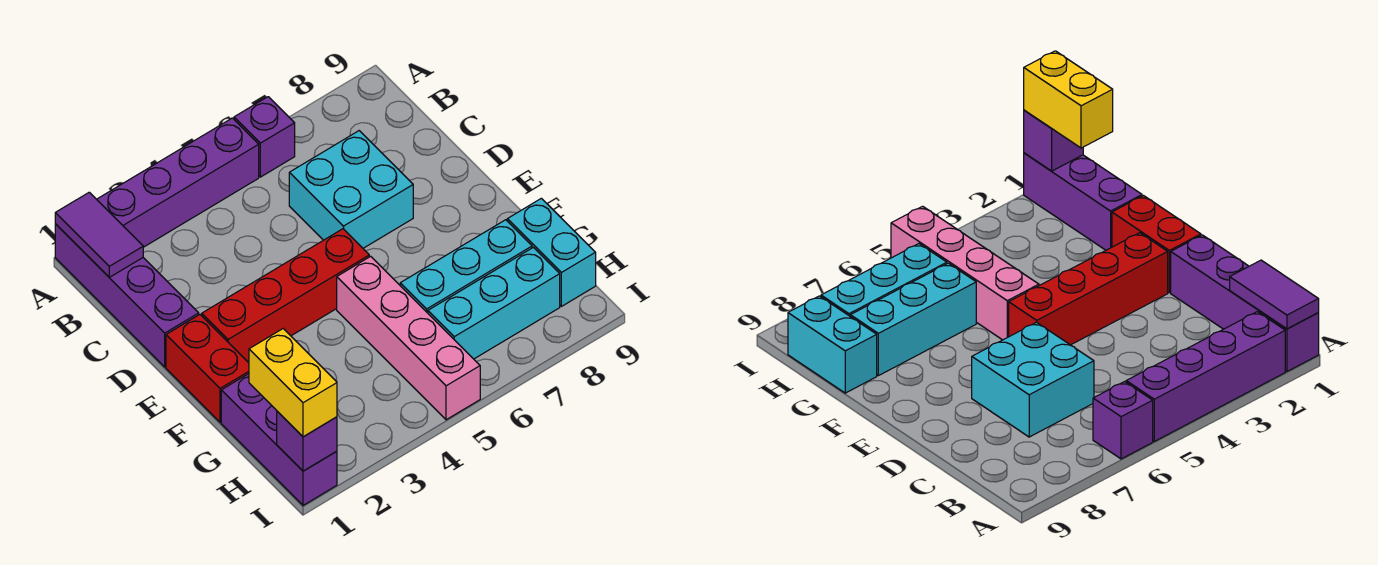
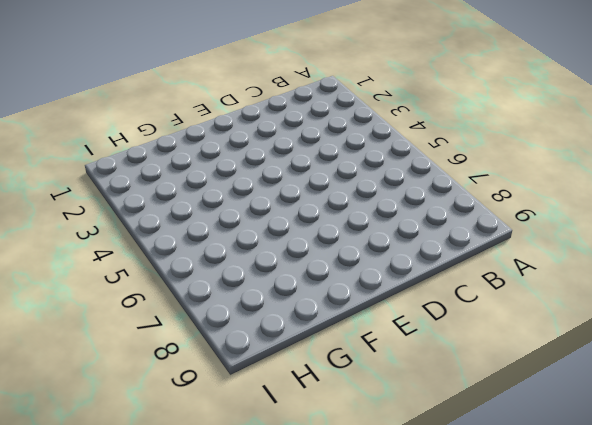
none -> purple 1x4 brick [55,224,199,367]
none -> purple 1x4 brick [97,118,259,247]
none -> purple 1x1 brick [234,97,295,177]

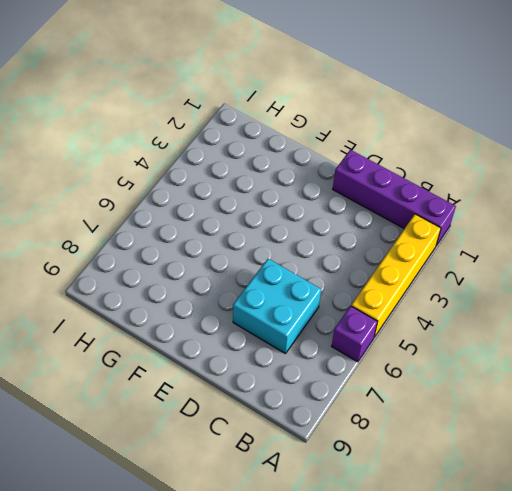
yellow 1x4 brick [351,214,441,337] -> purple 1x4 brick [97,118,259,247]
none -> red 1x2 brick [166,315,249,422]
none -> red 1x4 brick [202,229,369,362]
none -> pink 1x4 brick [337,256,480,420]

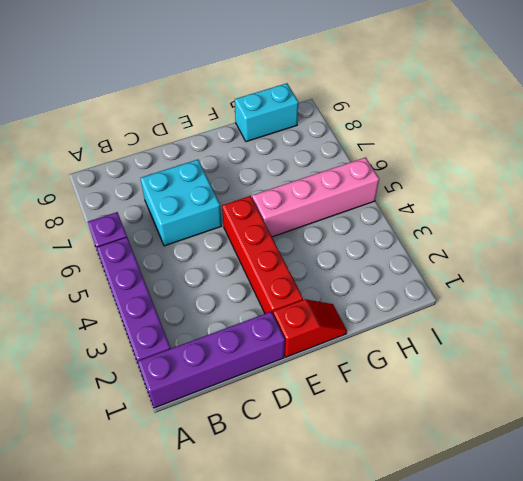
red 1x2 slope [273,299,347,357] -> red 1x2 brick [166,315,249,422]
none -> purple 1x3 brick [221,374,337,505]
none -> cyan 1x3 brick [400,220,532,313]
none -> cyan 1x3 brick [428,247,560,359]

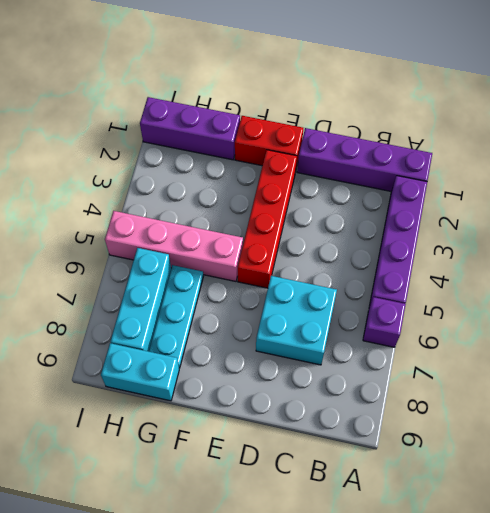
cyan 1x3 plate [149,265,203,368] -> cyan 1x3 brick [400,220,532,313]
none -> purple 1x2 tile [55,192,143,277]
none -> purple 1x1 brick [277,411,337,471]
none -> yellow 1x2 brick [249,329,337,437]

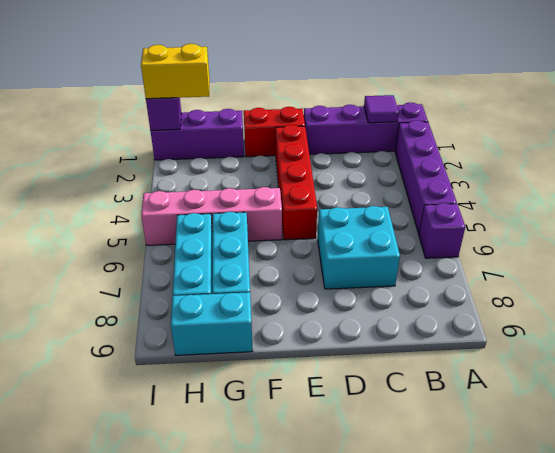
purple 1x1 tile [364,95,399,123] -> purple 1x2 tile [55,192,143,277]

